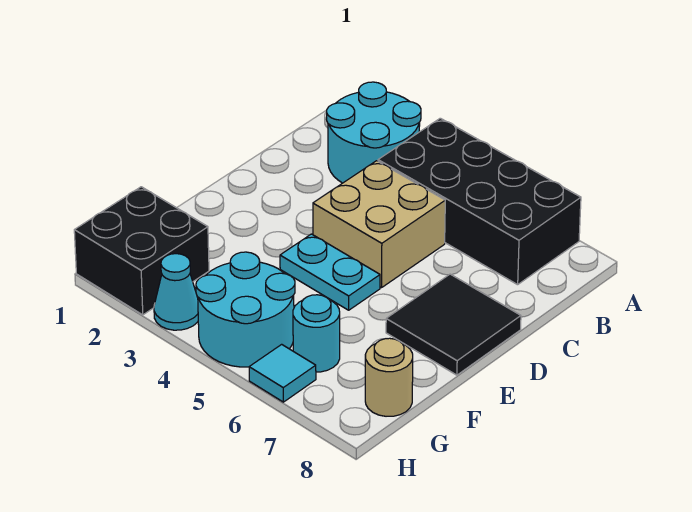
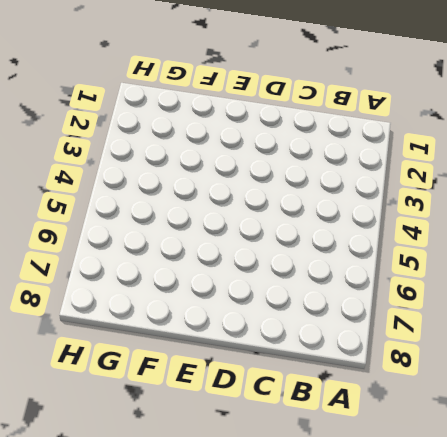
none -> cyan 2x2 round brick [327,82,421,183]
none -> black 2x4 brick [378,118,581,285]

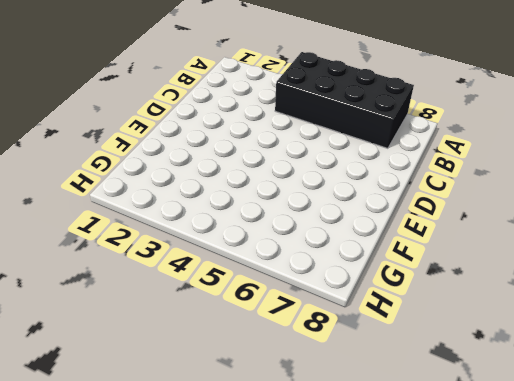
none -> cyan 2x2 round brick [327,82,421,183]
none -> tan 2x2 brick [313,161,445,288]

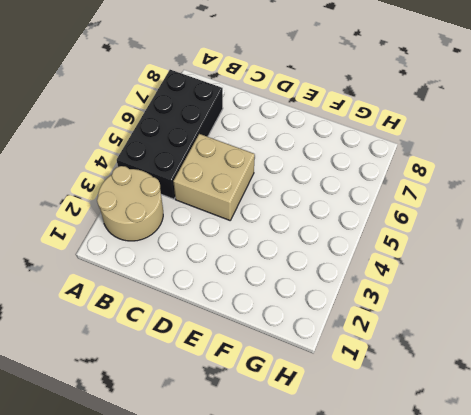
tan 2x2 round brick [97,166,163,241] -> cyan 2x2 round brick [327,82,421,183]
none -> black 2x2 tile [386,274,521,375]
none -> cyan 1x2 plate [280,234,380,310]

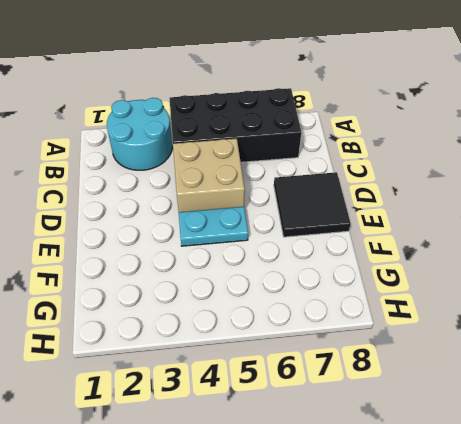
none -> black 2x2 brick [74,187,209,315]
none -> cyan 2x2 round brick [196,252,295,367]

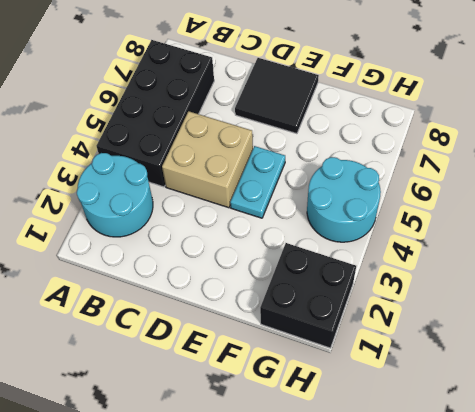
none -> cyan 1x1 round brick [293,295,340,372]
none -> tan 1x1 round brick [365,338,413,416]

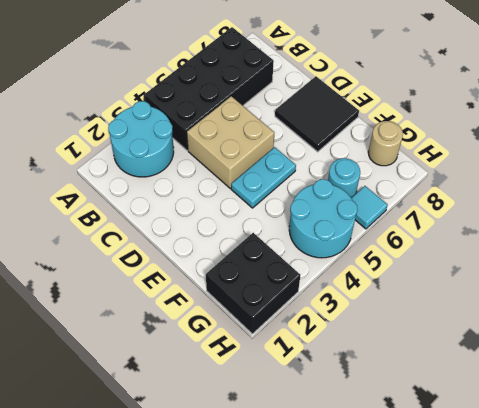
none -> cyan 1x1 cone [154,254,198,330]

